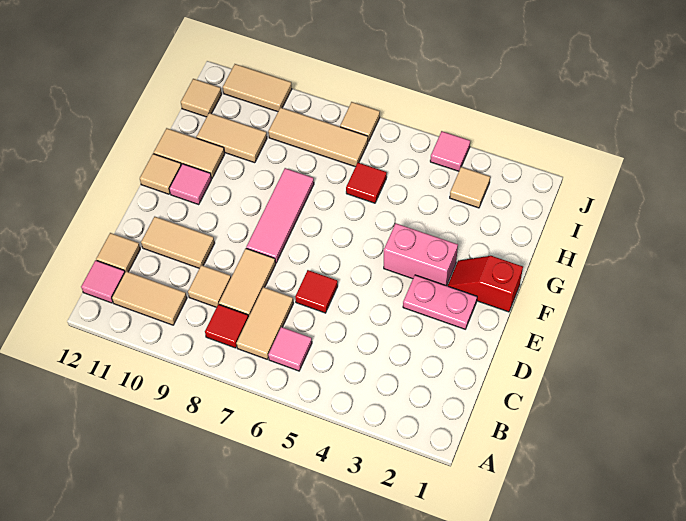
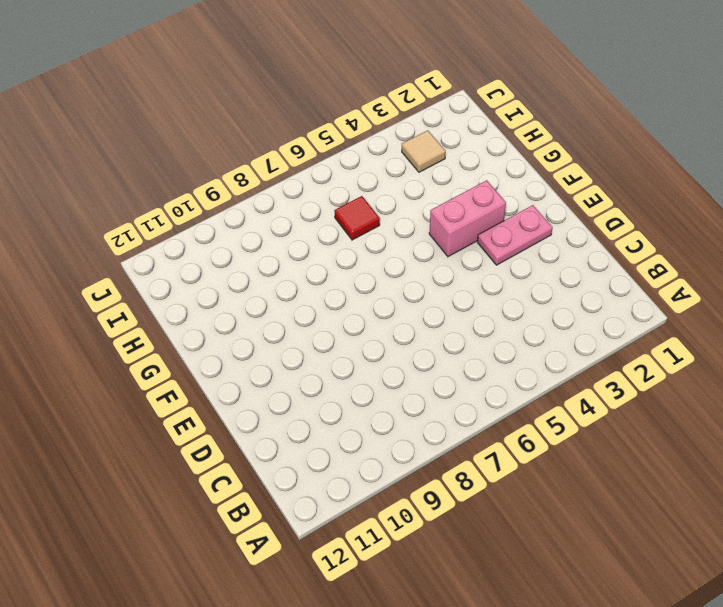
none -> pink 1x1 tile [268,327,312,371]
none -> tan 1x2 tile [236,287,294,359]
none -> red 1x1 tile [205,304,248,348]

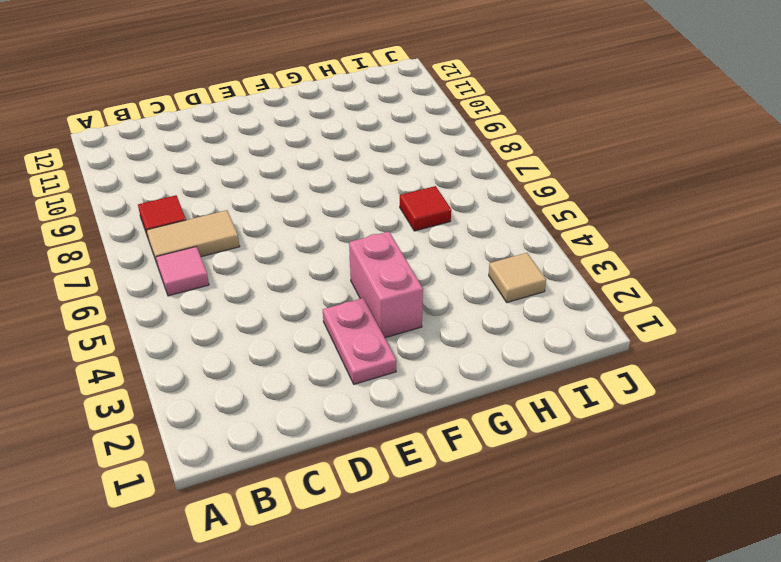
none -> tan 1x2 tile [112,271,187,325]
none -> pink 1x1 tile [81,260,125,303]
none -> tan 1x2 tile [219,249,276,317]

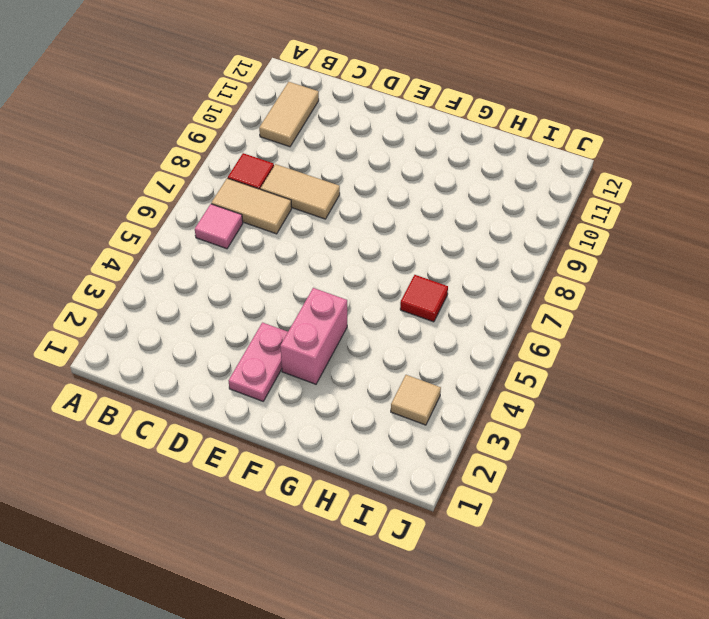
none -> pink 1x1 tile [81,260,125,303]
none -> tan 1x1 tile [188,265,231,307]
none -> tan 1x1 tile [96,233,140,272]

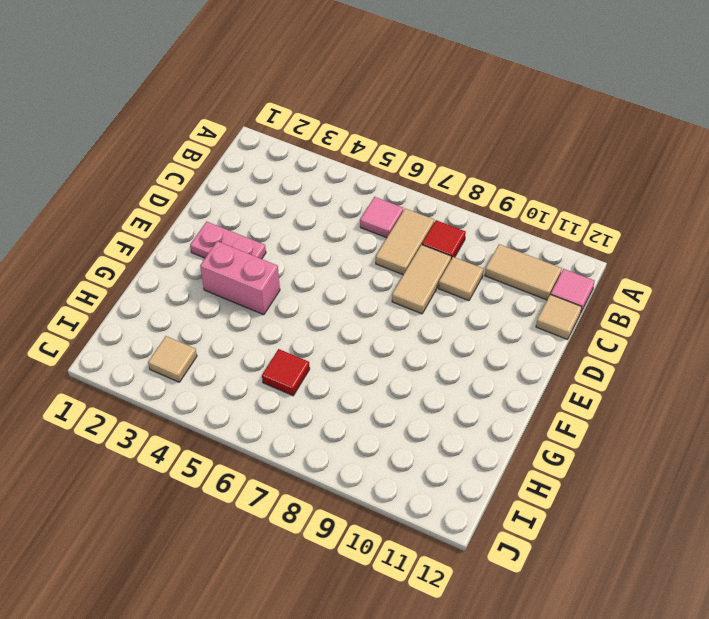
none -> red 1x1 tile [295,270,338,313]
none -> tan 1x2 tile [141,217,215,268]
none -> pink 1x3 tile [246,168,314,263]

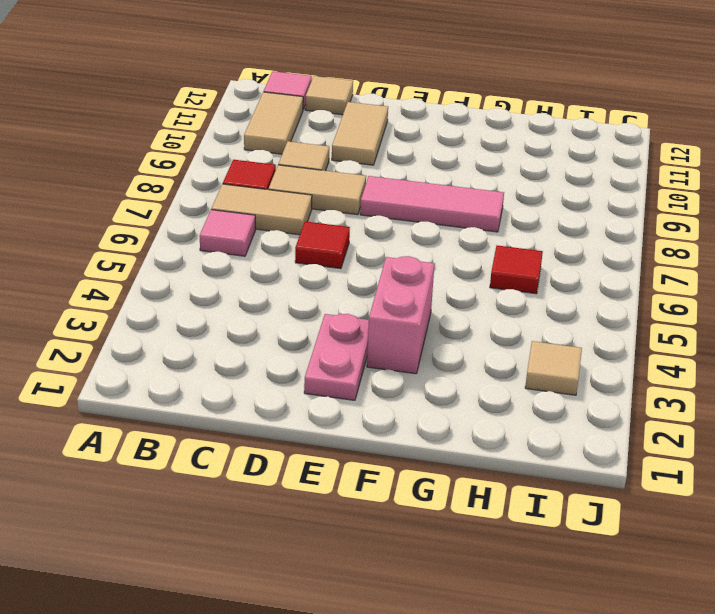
none -> red 1x2 slope [448,256,523,312]
none -> pink 1x1 tile [169,164,212,204]
none -> tan 1x1 tile [140,154,181,194]

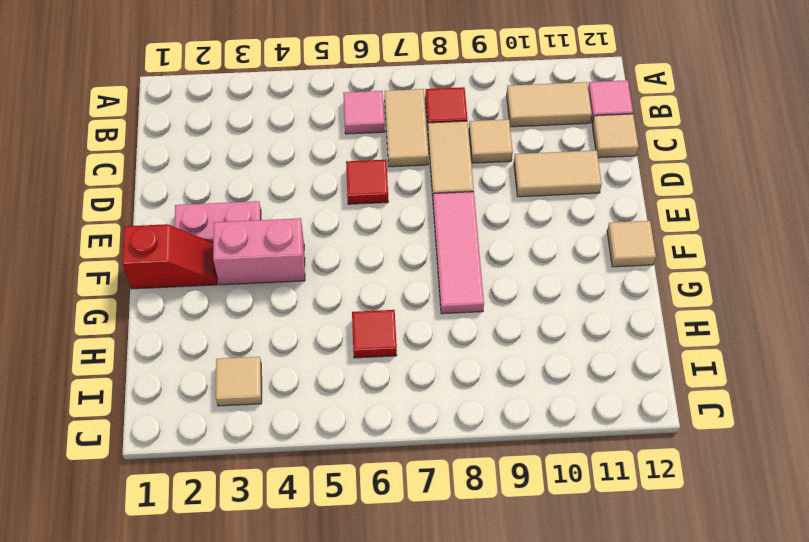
none -> pink 1x1 tile [169,164,212,204]
none -> tan 1x2 tile [154,128,225,178]
none -> tan 1x2 tile [196,113,267,163]

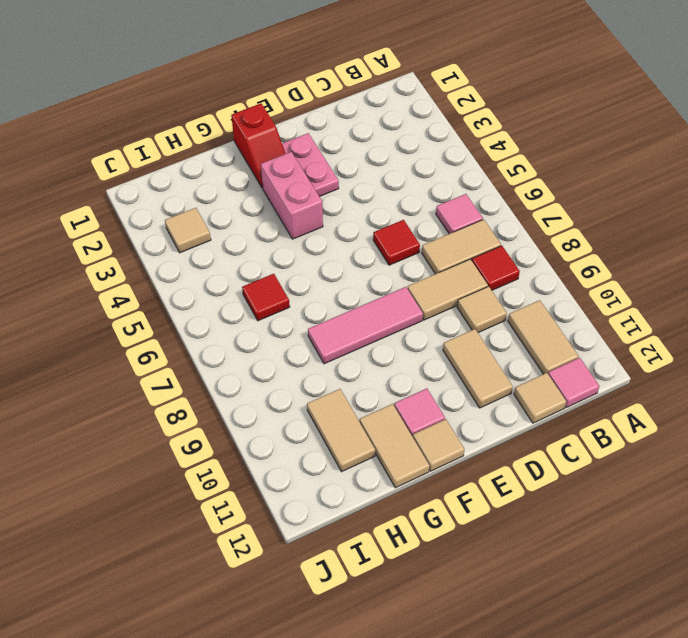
none -> tan 1x3 tile [268,107,368,167]
none -> tan 1x1 tile [181,79,222,117]
none -> pink 1x1 tile [430,131,470,171]

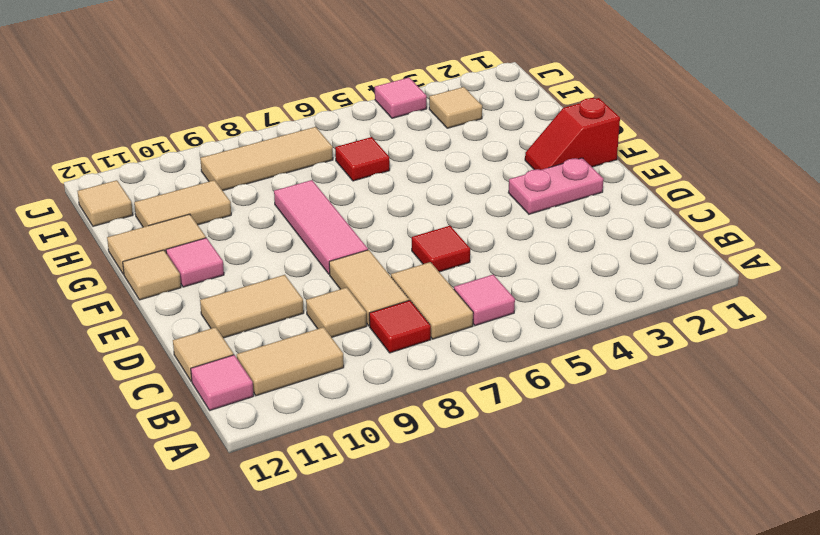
none -> pink 1x2 brick [384,223,458,286]
none -> tan 1x1 tile [340,102,380,142]
none -> tan 1x2 tile [223,64,292,112]

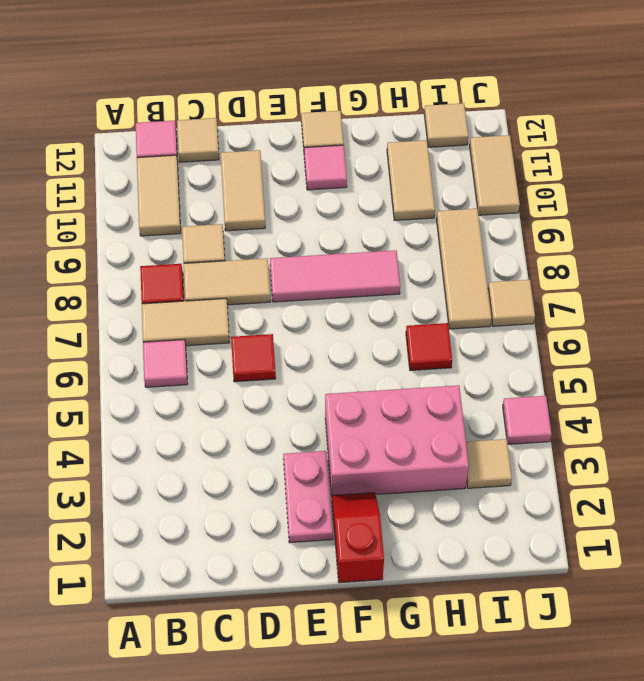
pink 2x3 brick [325,385,469,495] -> pink 1x2 brick [384,223,458,286]
none -> tan 1x2 tile [154,128,225,178]

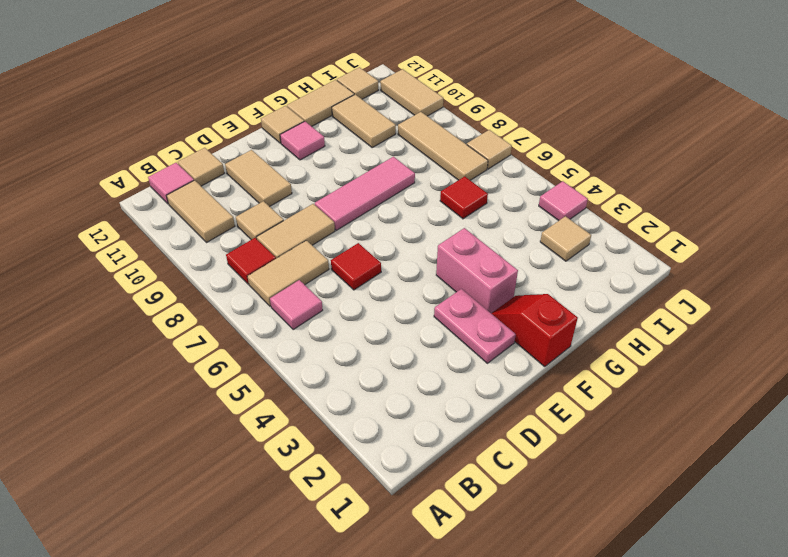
tan 1x2 tile [287,80,354,126] -> tan 1x2 tile turned to [154,128,225,178]

